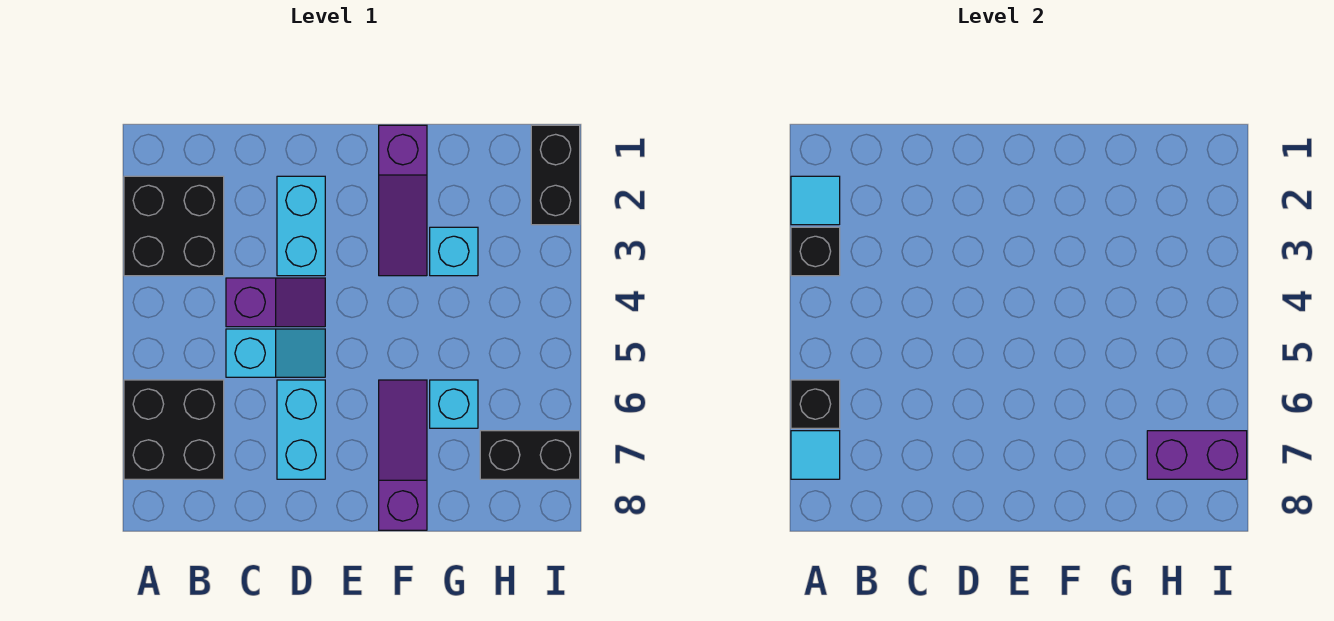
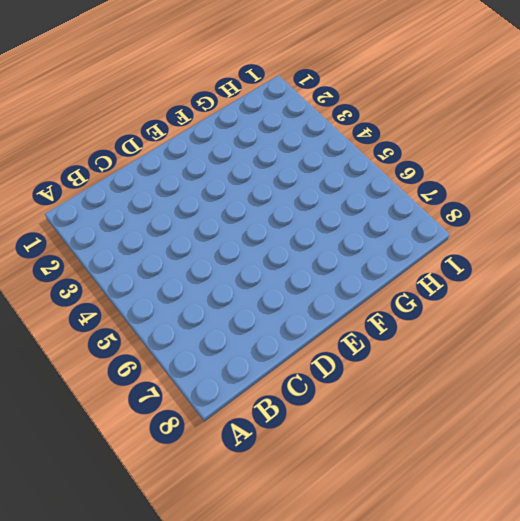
none -> black 2x2 brick [124,176,224,276]
none -> black 2x2 brick [124,380,224,479]
none -> purple 1x2 slope [226,278,325,327]

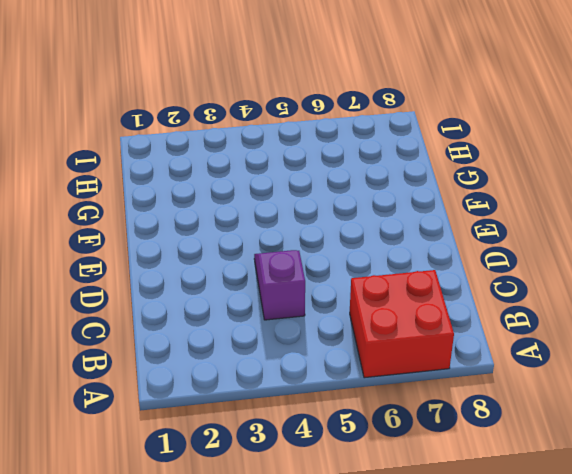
red 2x2 brick [350,270,454,378] -> black 2x2 brick [124,380,224,479]
none -> black 2x2 brick [124,176,224,276]
none -> cyan 1x2 slope [226,329,325,377]
none -> cyan 1x2 brick [277,176,325,276]

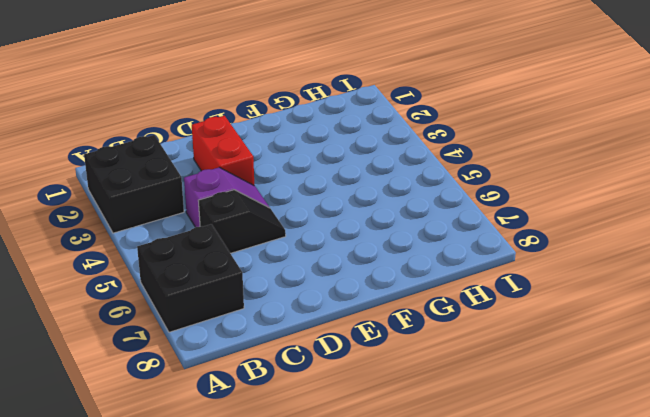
black 1x2 slope [198,190,286,253] -> cyan 1x2 slope [226,329,325,377]
red 1x2 brick [192,116,254,185] -> cyan 1x2 brick [277,176,325,276]
none -> cyan 1x2 brick [277,380,325,479]
none -> purple 1x3 slope [379,125,427,276]
none -> purple 1x3 slope [379,380,427,530]

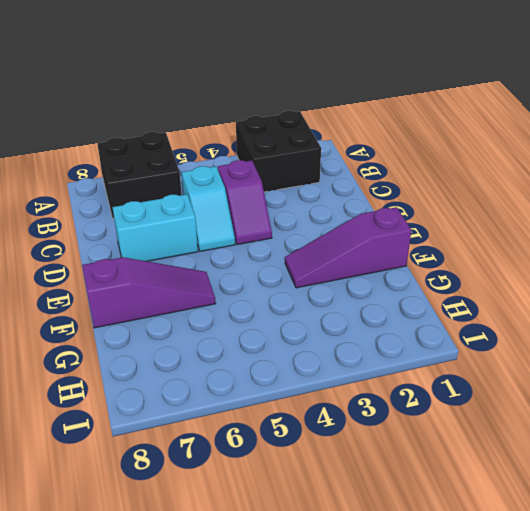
none -> cyan 1x2 brick [277,176,325,276]
none -> cyan 1x1 brick [430,227,478,276]
none -> cyan 1x1 brick [430,380,478,428]

